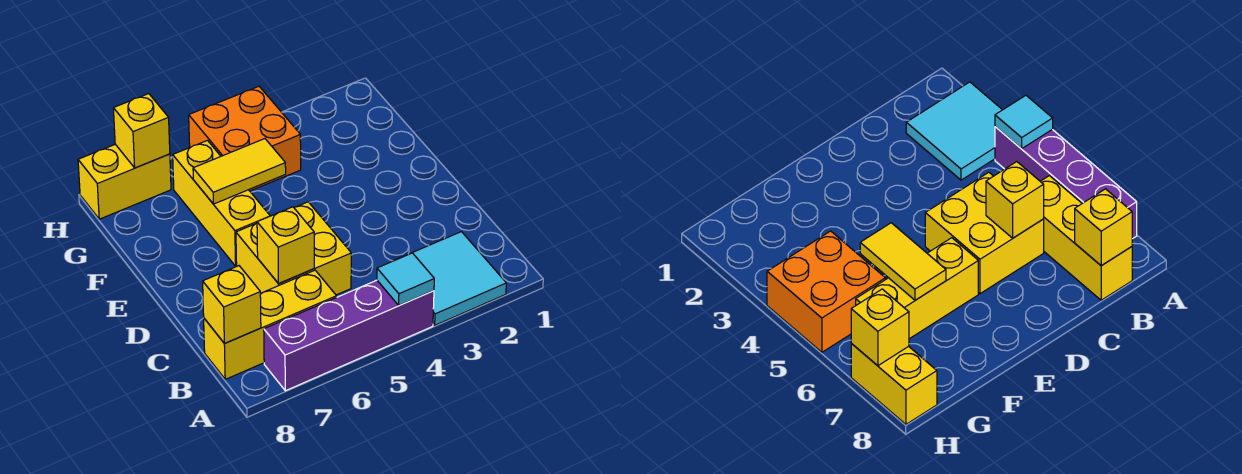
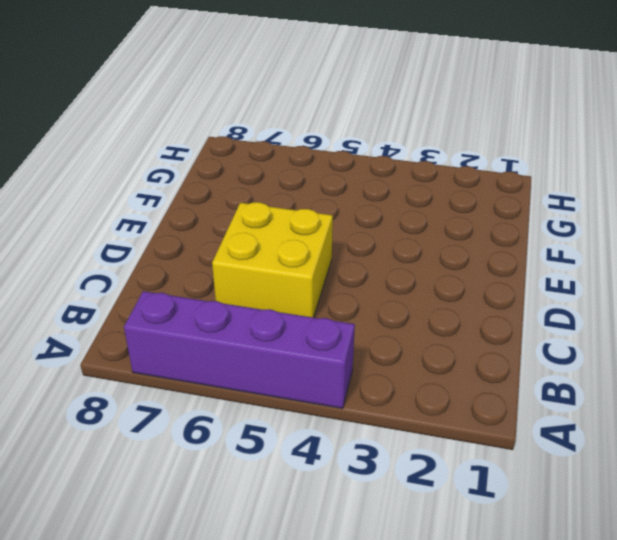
none -> cyan 2x2 tile [413,232,506,325]
none -> yellow 1x3 brick [204,270,337,379]
none -> yellow 1x3 brick [173,141,270,266]

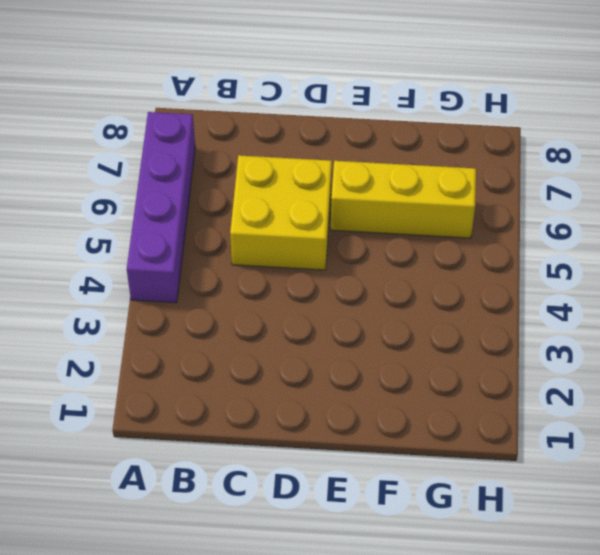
none -> cyan 2x2 tile [413,232,506,325]
none -> yellow 1x3 brick [204,270,337,379]
none -> orange 2x2 brick [189,86,301,191]

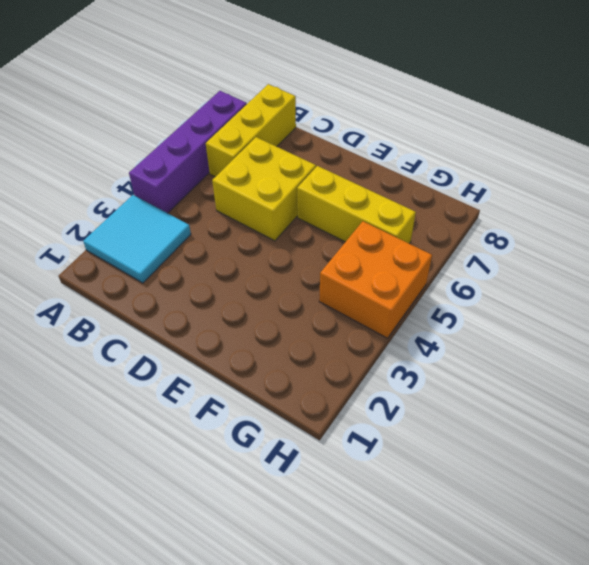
none -> yellow 1x2 brick [78,144,171,219]
none -> cyan 1x1 tile [377,253,434,305]
none -> yellow 1x1 brick [203,266,261,344]

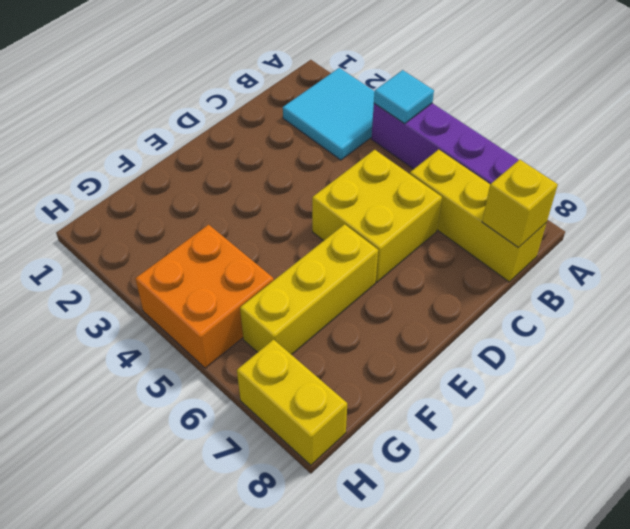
none -> yellow 1x1 brick [257,207,314,283]
none -> yellow 1x2 tile [193,139,286,204]
none -> yellow 1x1 brick [113,94,170,168]

